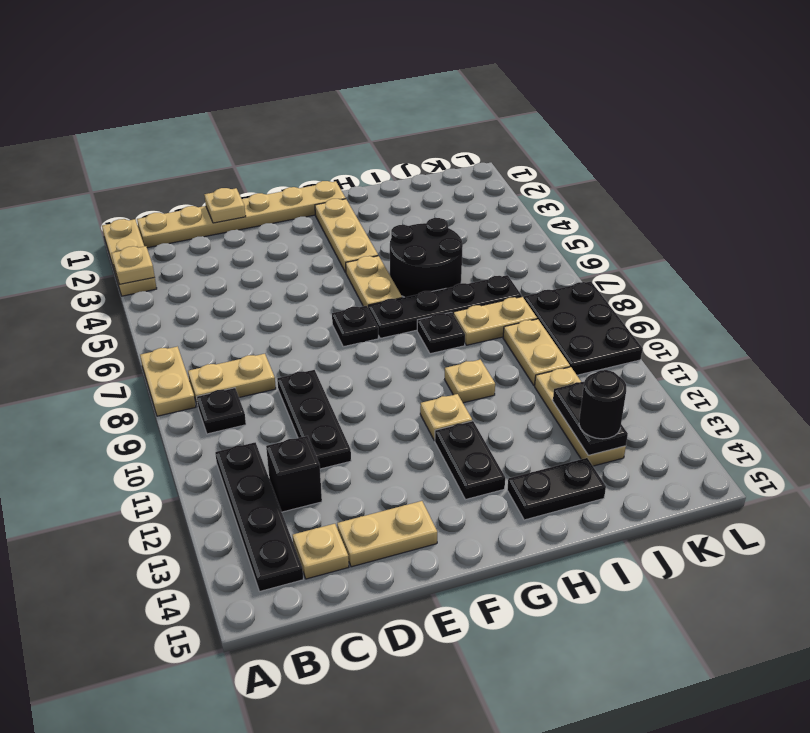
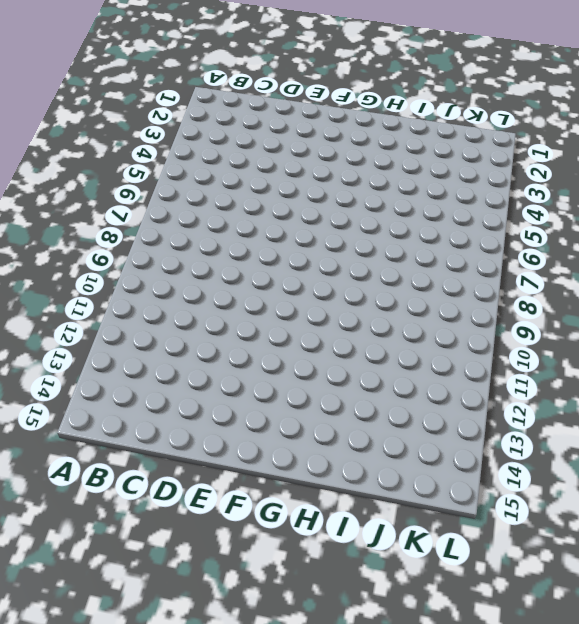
none -> tan 1x3 plate [102,219,157,296]
none -> tan 1x2 plate [140,346,196,416]
none -> tan 1x6 plate [137,181,346,248]

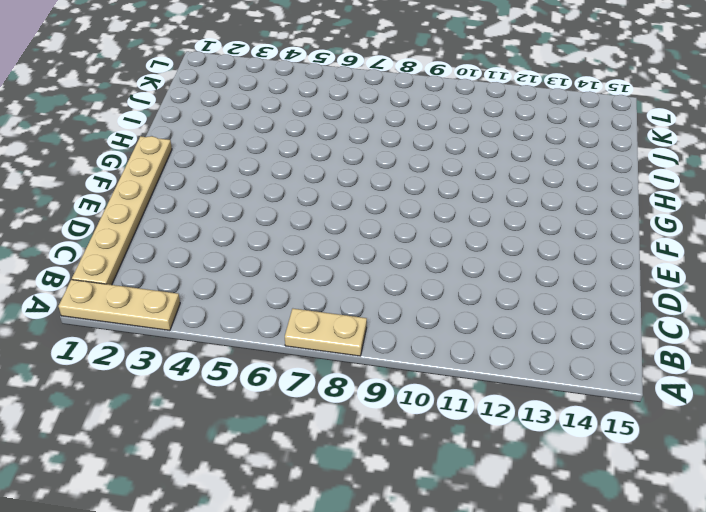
none -> tan 1x2 plate [188,354,276,406]
none -> black 1x1 plate [197,388,246,434]
none -> black 1x4 plate [215,442,303,591]

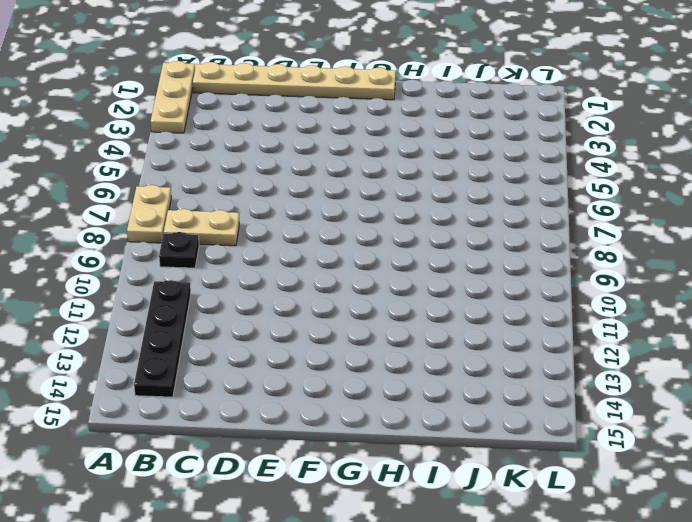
none -> black 1x1 brick [266,436,322,512]
none -> tan 1x1 plate [293,524,349,579]
none -> black 1x3 plate [277,370,351,469]

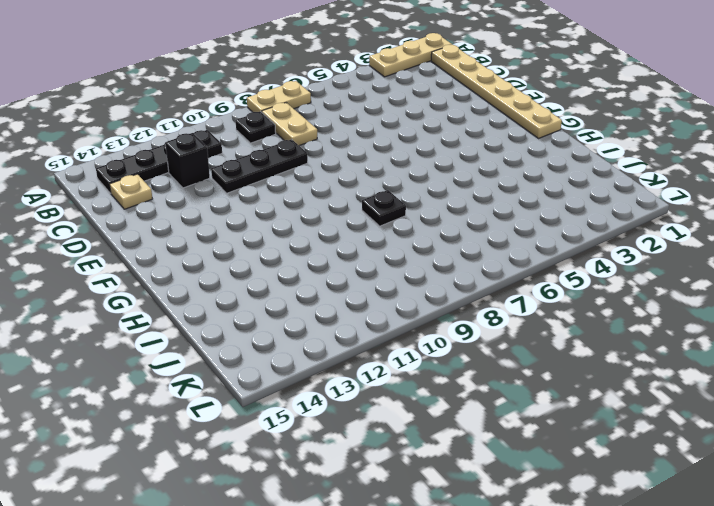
none -> tan 1x2 plate [337,501,437,567]
none -> black 1x1 plate [332,306,378,347]
none -> tan 1x3 plate [315,199,378,273]

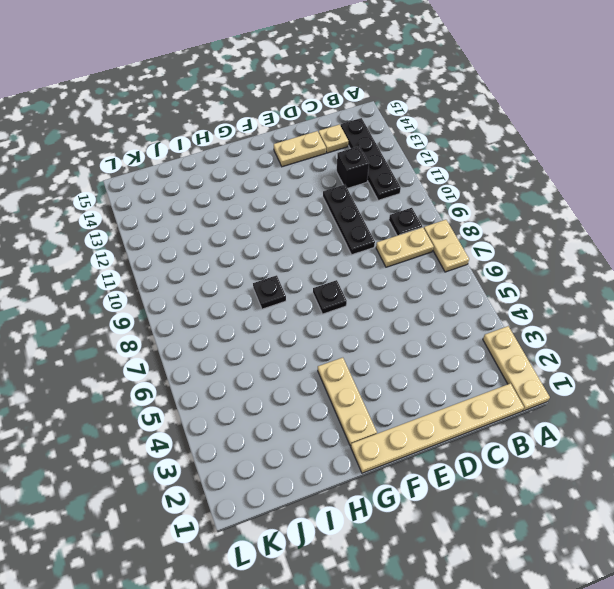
none -> tan 1x2 plate [346,256,402,309]
none -> black 1x4 plate [368,275,522,338]
none -> tan 1x1 plate [420,394,472,441]

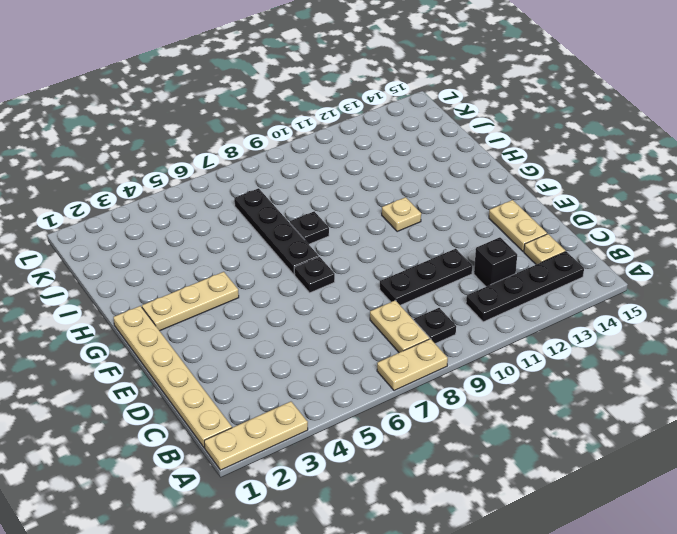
none -> tan 1x2 plate [346,256,402,309]
none -> black 1x2 plate [435,421,505,500]
none -> black 2x2 round brick [390,218,463,297]

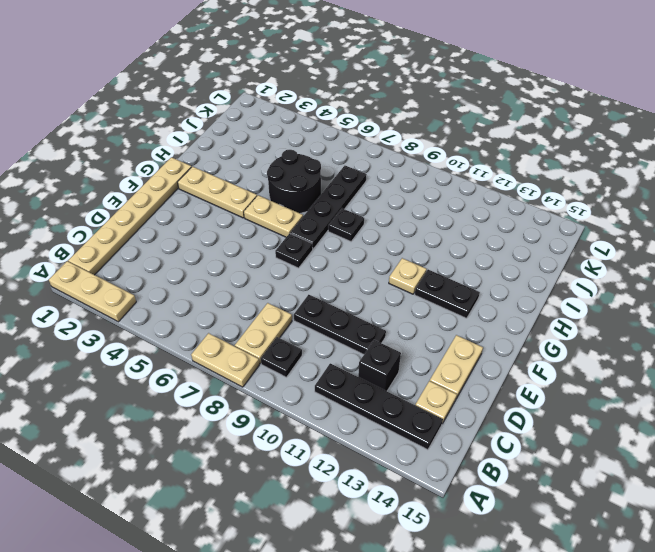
none -> tan 1x1 plate [445,360,495,403]
none -> black 1x2 plate [507,458,606,520]
none -> tan 1x2 plate [453,297,537,345]

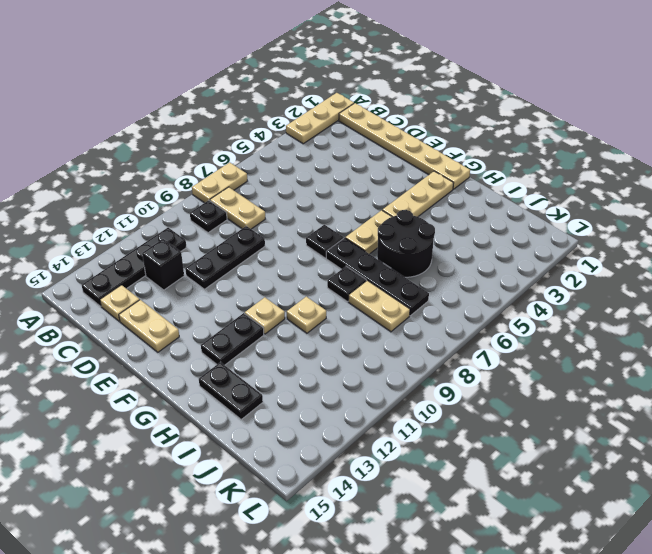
none -> tan 1x2 plate [503,319,570,386]
none -> tan 1x3 plate [535,367,626,466]
none -> black 2x3 plate [524,282,643,375]

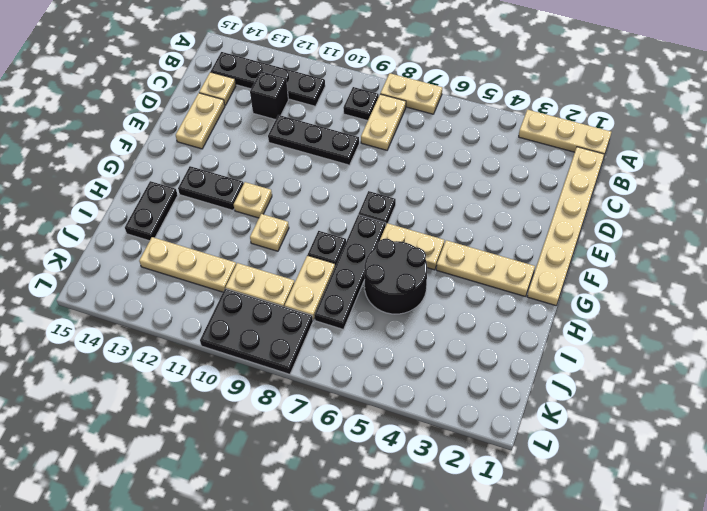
none -> tan 1x1 plate [111,246,155,284]
none -> tan 1x1 plate [204,188,246,223]
none -> black 1x2 plate [553,382,628,455]

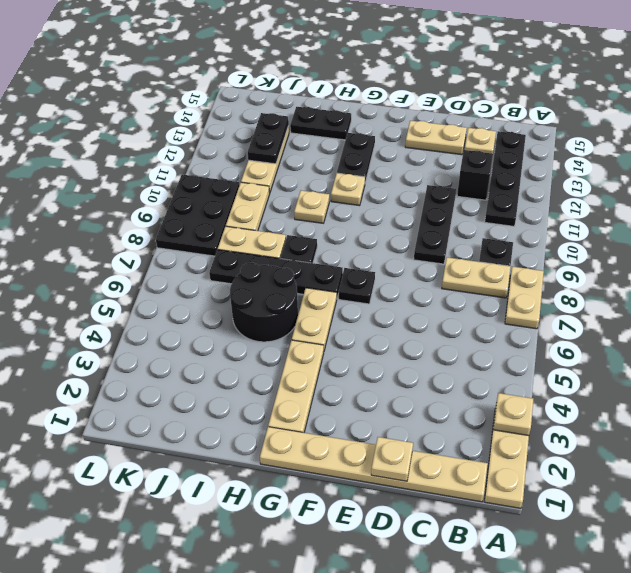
none -> black 1x1 round brick [579,370,626,439]

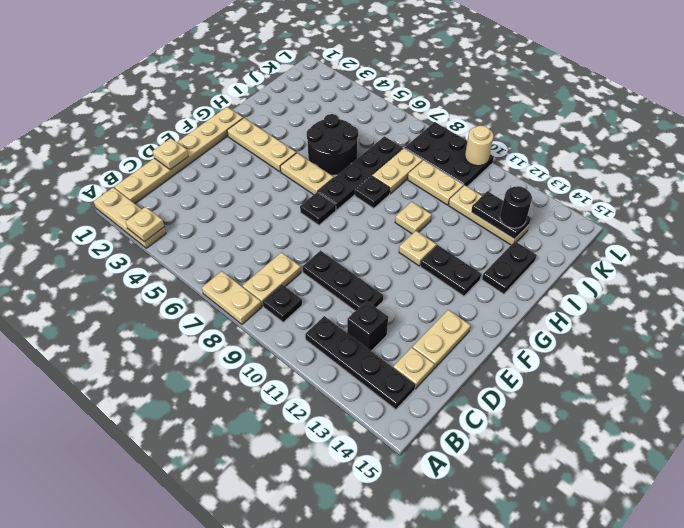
tan 1x1 round brick [465,126,493,166] -> none

